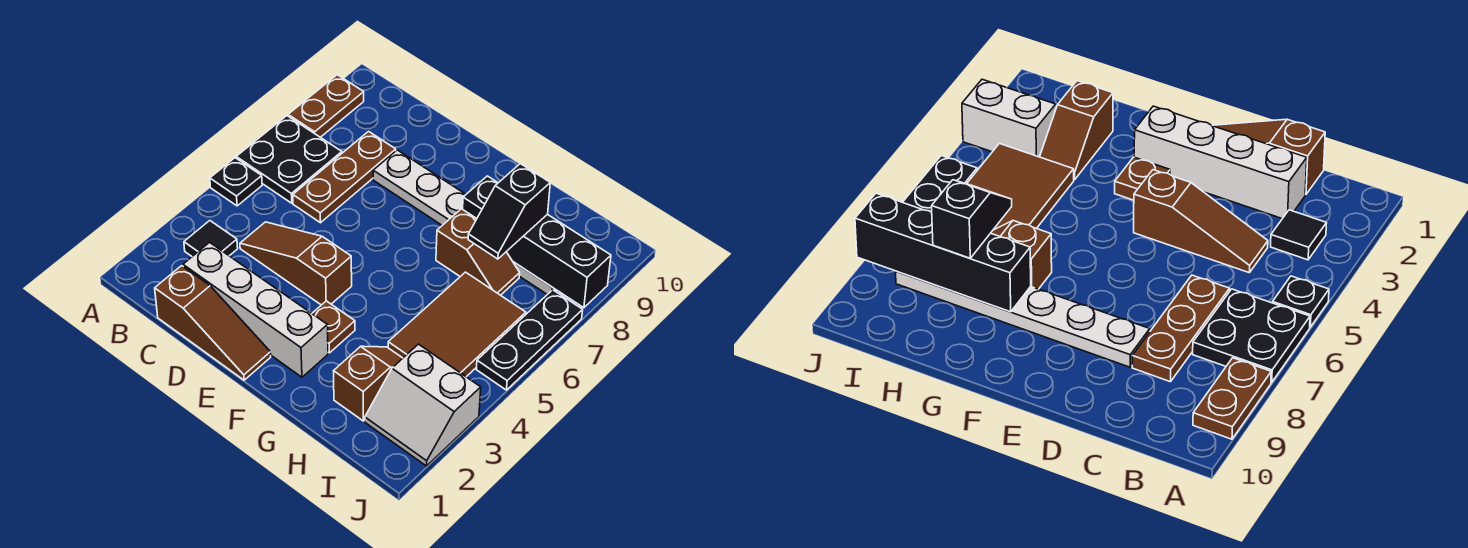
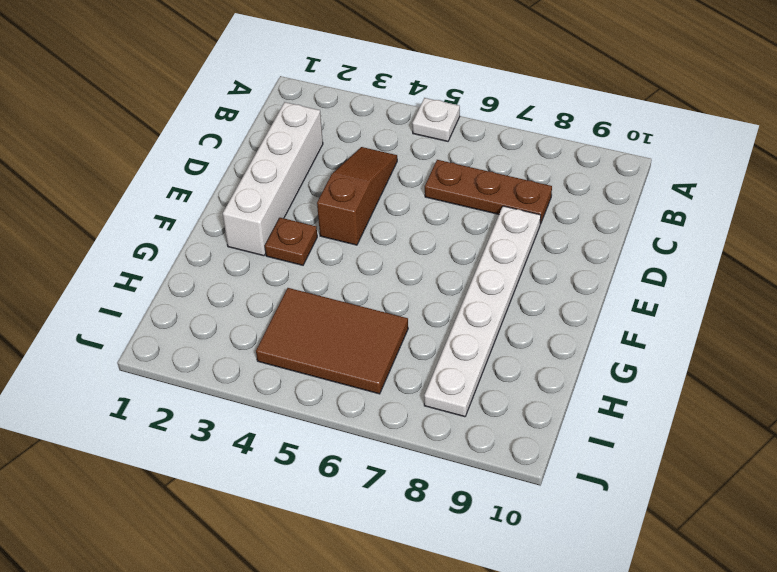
white 1x1 plate [412,98,460,141] -> black 1x1 plate [210,158,262,206]
none -> black 2x2 plate [236,116,342,203]
none -> brown 1x2 plate [288,75,364,137]
none -> black 1x1 tile [184,221,238,256]

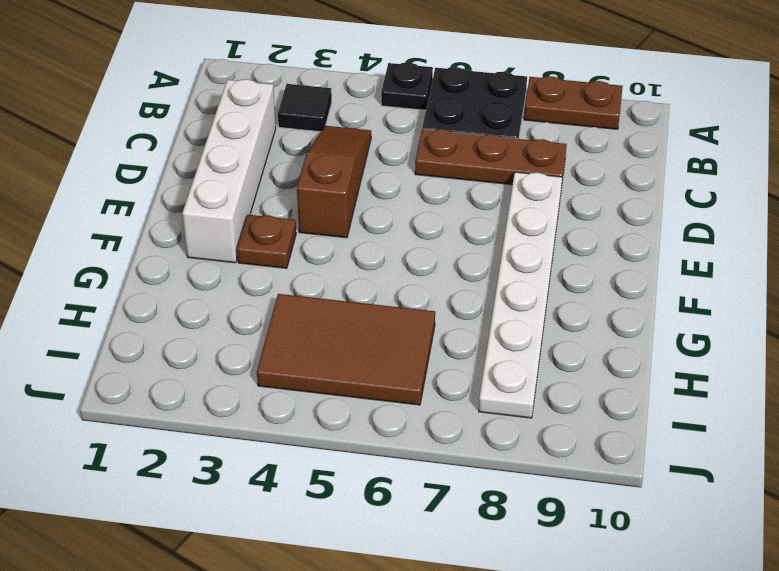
none -> brown 1x3 slope [155,266,271,380]
none -> brown 1x2 slope [436,209,520,295]
none -> brown 1x2 slope [334,346,403,421]

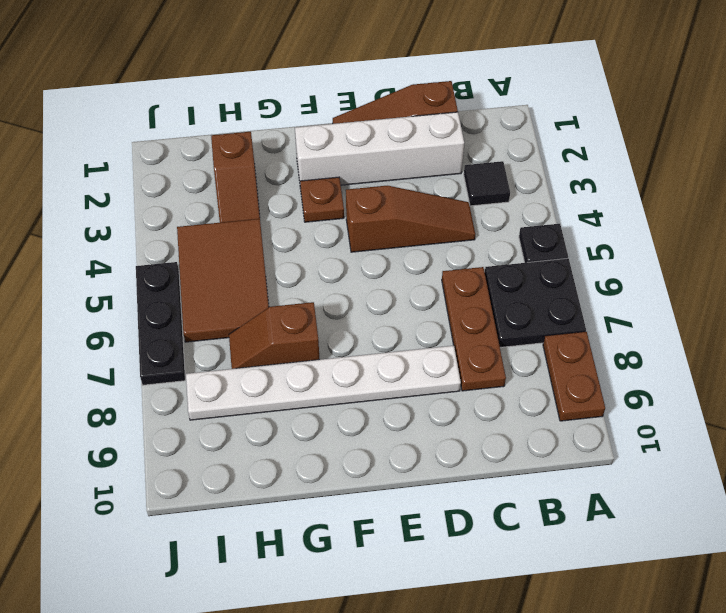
none -> white 2x2 slope [365,344,481,466]
none -> black 1x4 brick [463,176,611,308]
none -> black 1x2 slope [468,164,550,259]

